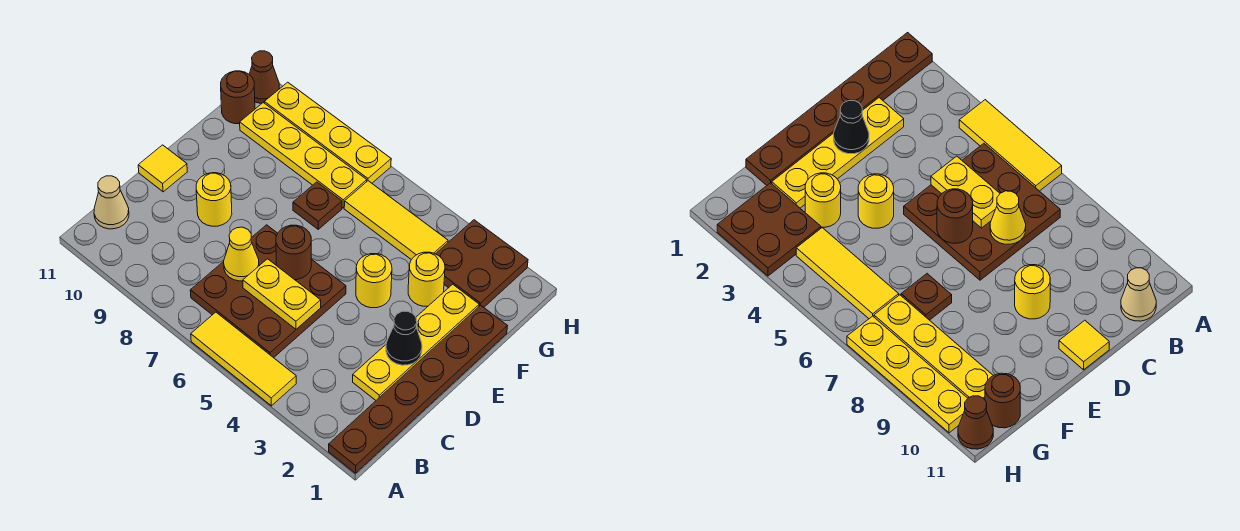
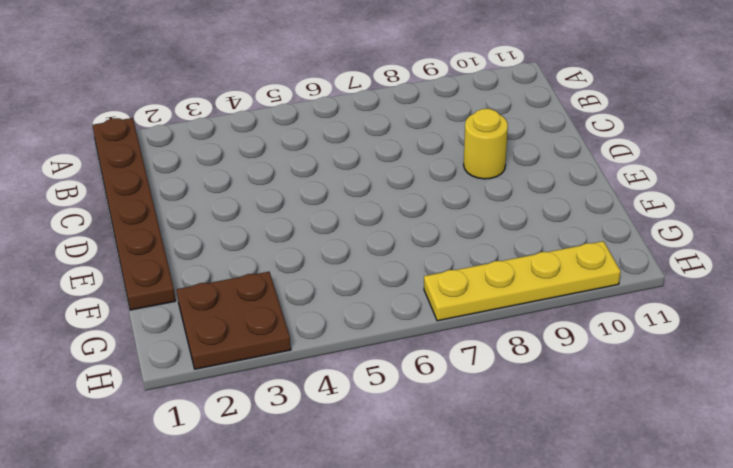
none -> yellow 1x3 tile [191,312,296,406]
none -> brown 3x3 plate [190,225,346,358]
none -> tan 1x1 cone [94,176,129,229]

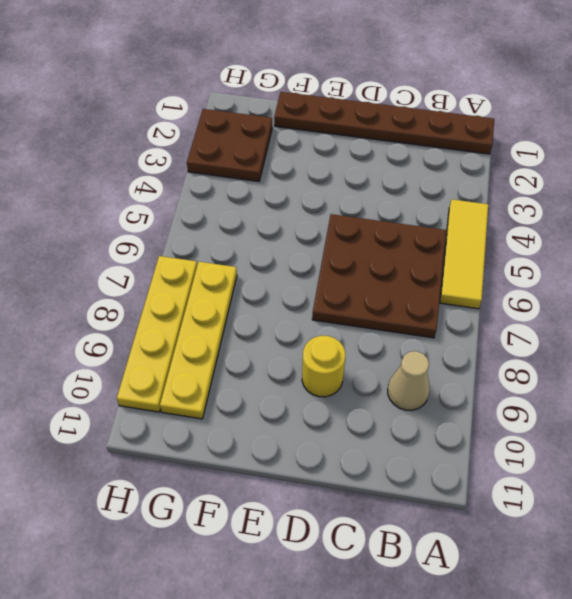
tan 1x1 cone [388,351,430,410] -> tan 1x1 cone moved to [94,176,129,229]
none -> yellow 1x4 plate [353,284,479,400]
none -> yellow 1x1 tile [138,145,187,192]
none -> yellow 1x1 round brick [356,254,392,308]

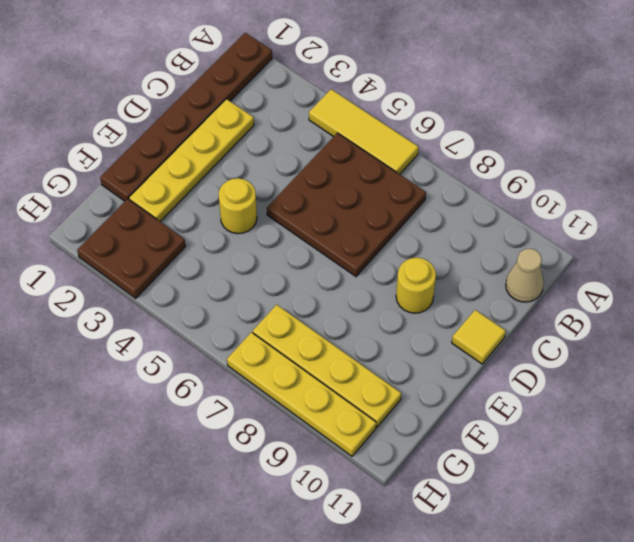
none -> yellow 1x1 round brick [408,252,445,306]
none -> brown 1x1 plate [293,182,342,229]
none -> yellow 1x3 tile [344,181,448,260]

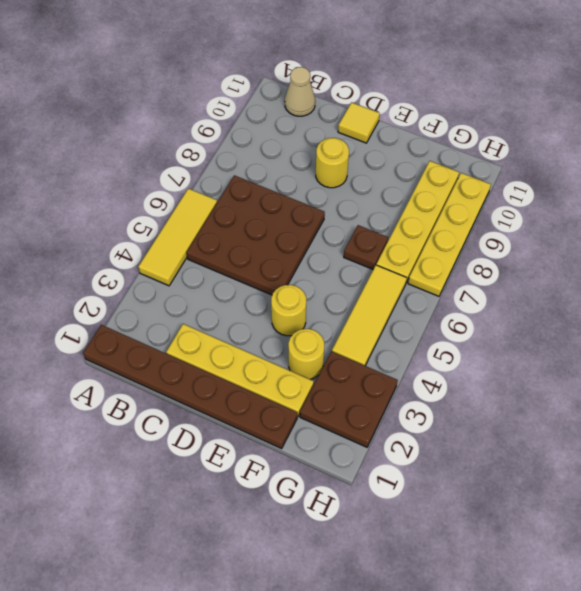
none -> brown 1x1 round brick [221,71,255,124]
none -> brown 1x1 cone [249,51,279,103]
none -> yellow 1x2 plate [243,259,321,329]

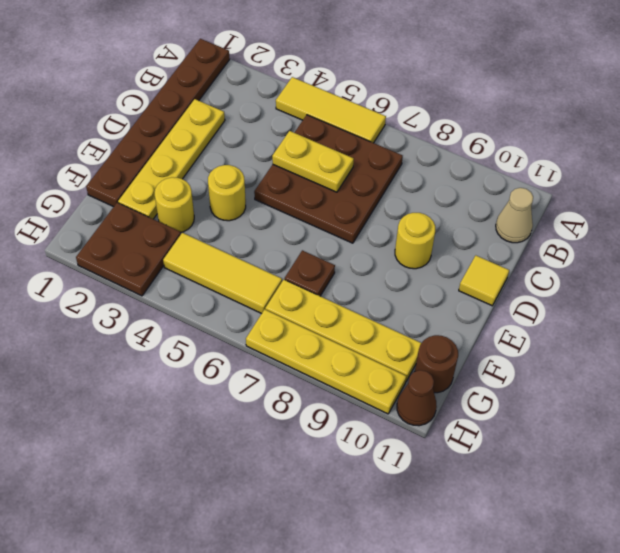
none -> yellow 1x1 cone [224,227,259,281]
none -> black 1x1 cone [386,311,422,365]
none -> brown 1x1 round brick [276,225,311,280]

